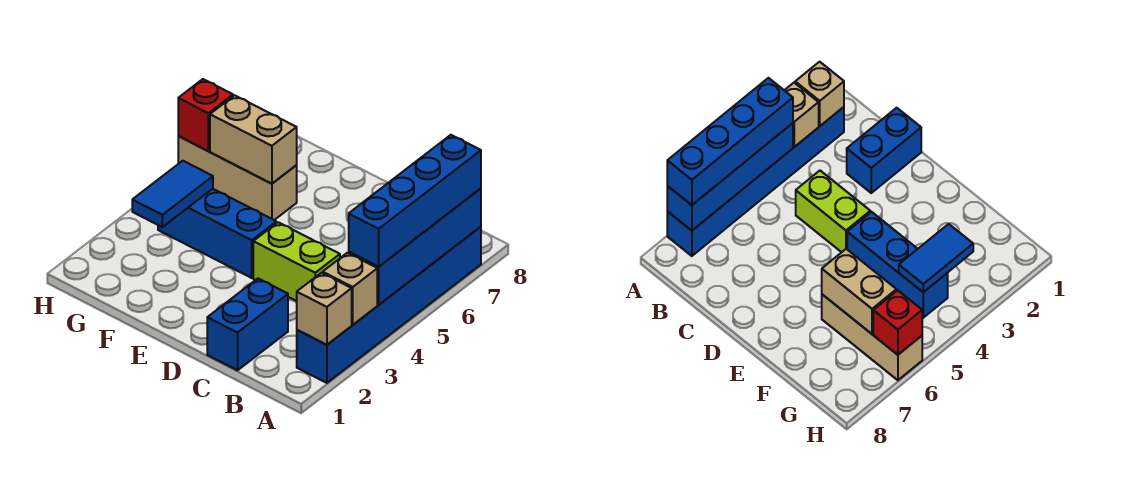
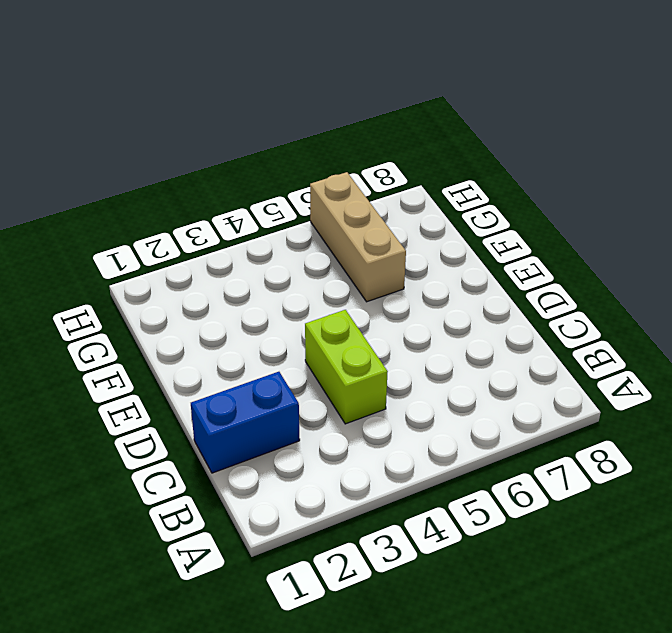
none -> blue 1x6 brick [297,227,481,383]
none -> blue 1x3 brick [158,189,276,278]
none -> tan 1x1 brick [297,273,352,345]

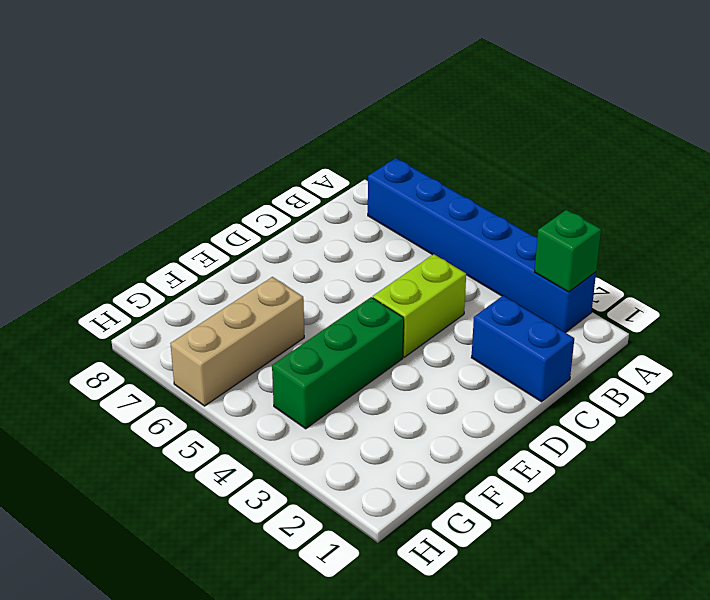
green 1x1 brick [535,210,601,292] -> tan 1x1 brick [297,273,352,345]
green 1x3 brick [272,297,404,429] -> blue 1x3 brick [158,189,276,278]
none -> tan 1x1 brick [323,253,377,325]
none -> blue 1x4 brick [349,188,481,305]
none -> tan 1x2 brick [210,95,297,184]

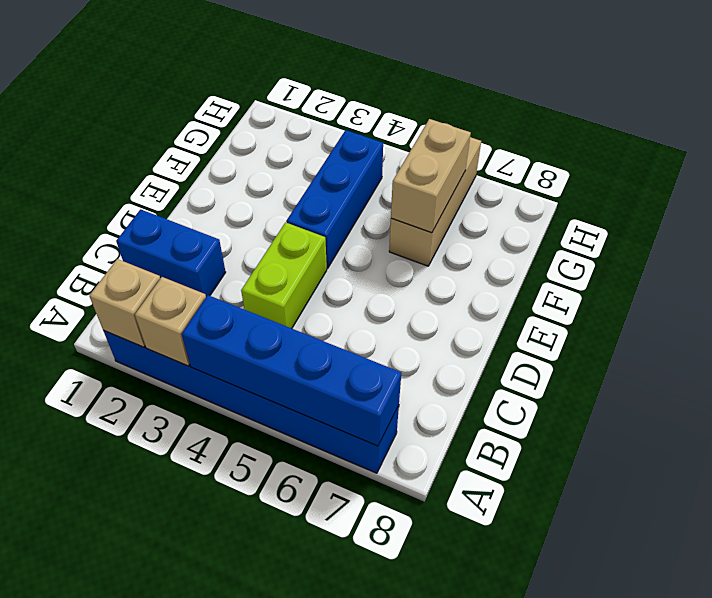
none -> blue 1x2 tile [132,161,213,227]
none -> red 1x1 brick [178,79,233,151]
none -> blue 1x4 brick [349,135,481,267]

